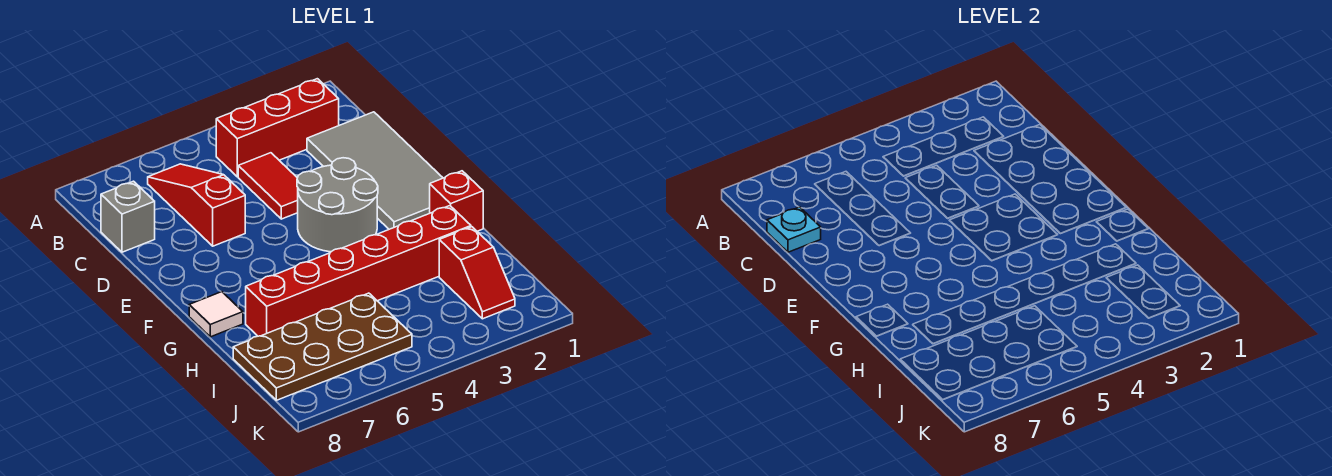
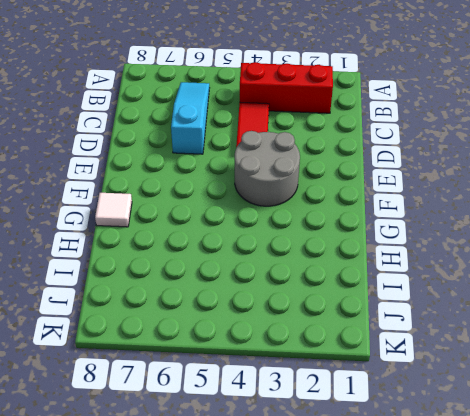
cyan 1x3 slope [171,82,209,154] -> red 1x3 slope [148,164,245,246]
none -> grey 2x4 tile [307,112,443,229]
none -> grey 1x1 brick [101,181,155,252]
none -> red 1x1 brick [430,171,483,231]

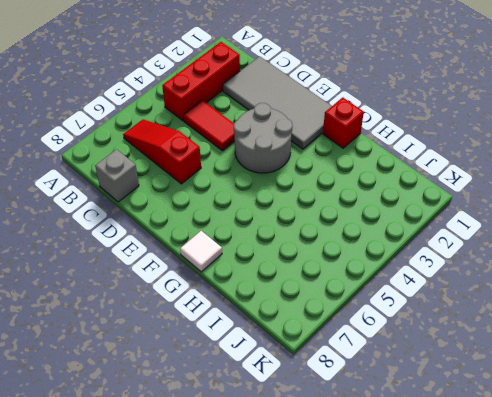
none -> red 1x6 brick [246,206,471,336]
none -> red 1x2 slope [439,227,515,319]
none -> brown 2x4 plate [233,293,412,400]

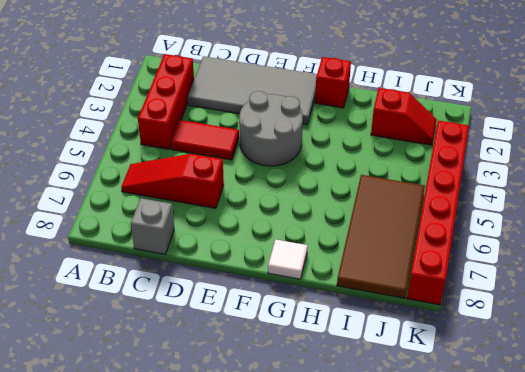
brown 2x4 tile [337,175,425,298] -> brown 2x4 plate [233,293,412,400]
red 1x6 brick [407,120,469,305] -> red 1x6 brick moved to [246,206,471,336]
none -> cyan 1x1 plate [767,207,821,252]

